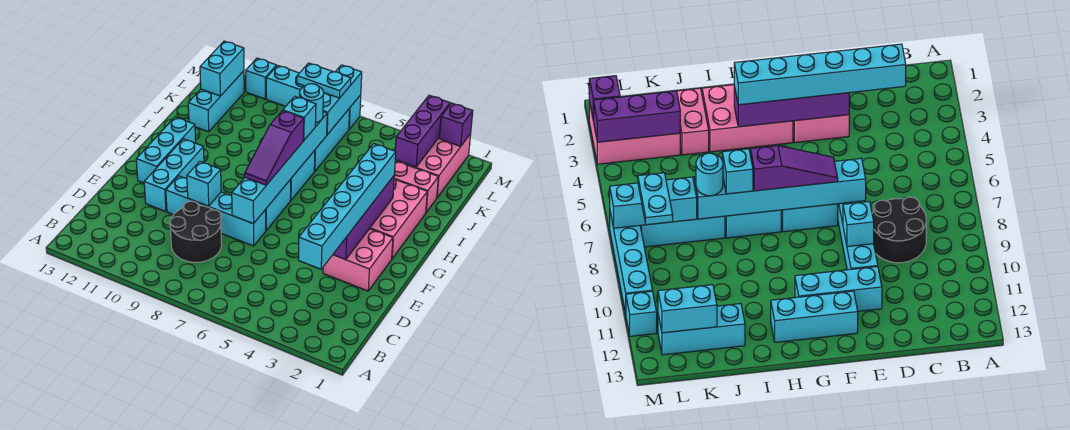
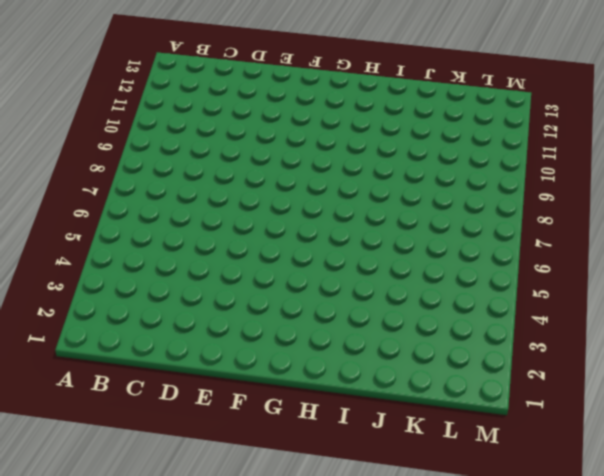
none -> black 2x2 round brick [170,201,222,262]
none -> pink 2x2 brick [323,229,393,291]
none -> cyan 1x4 brick [166,176,266,246]

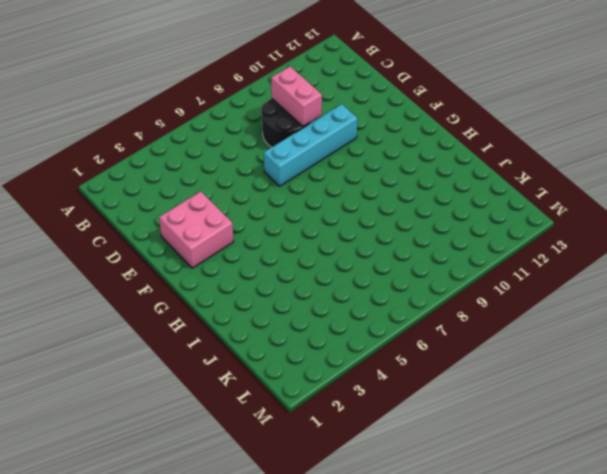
pink 1x2 brick [271,66,322,126] -> pink 1x2 brick turned to [394,161,438,212]
none -> cyan 1x3 brick [144,139,204,212]
none -> cyan 1x2 brick [265,179,291,230]
none -> cyan 1x3 brick [136,117,196,183]

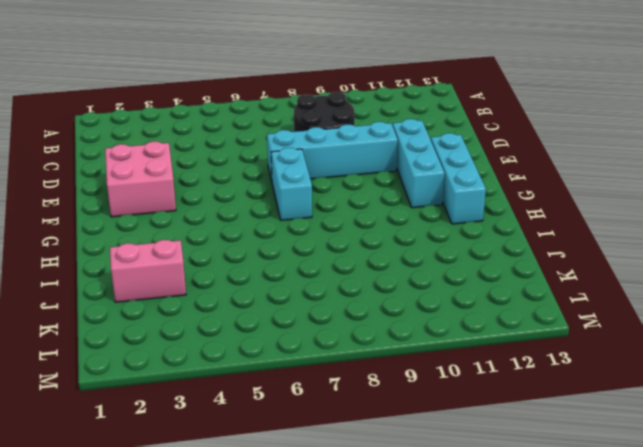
none -> pink 2x3 brick [370,179,427,259]
none -> cyan 1x2 brick [291,150,315,200]
none -> cyan 1x3 brick [314,108,350,171]

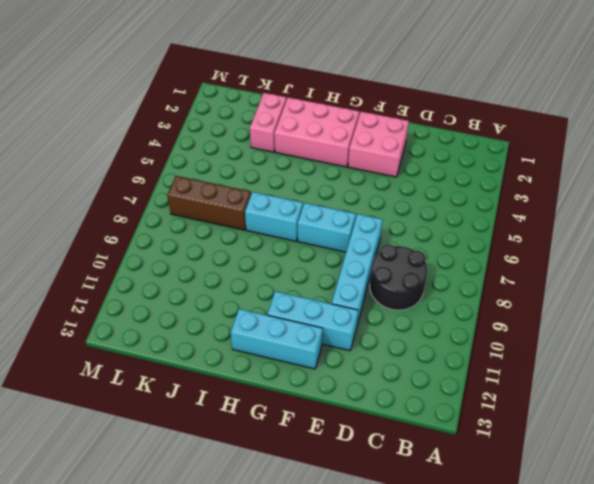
brown 1x3 brick [167,176,251,230] -> cyan 1x3 brick [314,108,350,171]
none -> cyan 1x3 brick [188,71,244,132]
none -> pink 2x3 brick [395,134,471,197]
none -> cyan 1x4 brick [266,65,361,129]

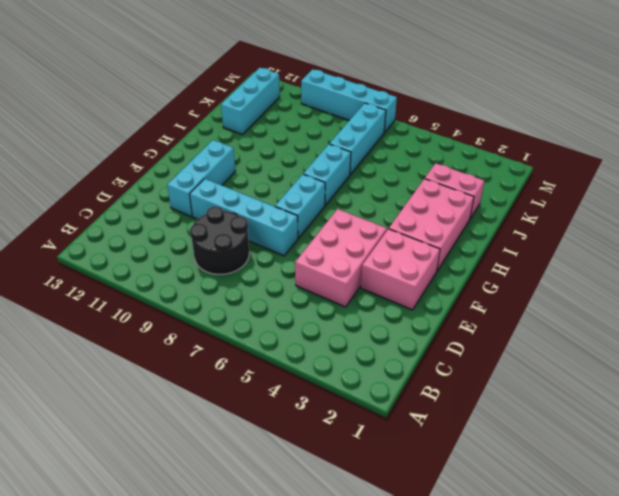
pink 2x3 brick [295,209,387,307] -> pink 2x3 brick moved to [395,134,471,197]
none -> cyan 1x3 brick [136,117,196,183]
none -> cyan 1x1 brick [246,58,276,99]
none -> purple 1x4 brick [333,176,394,260]

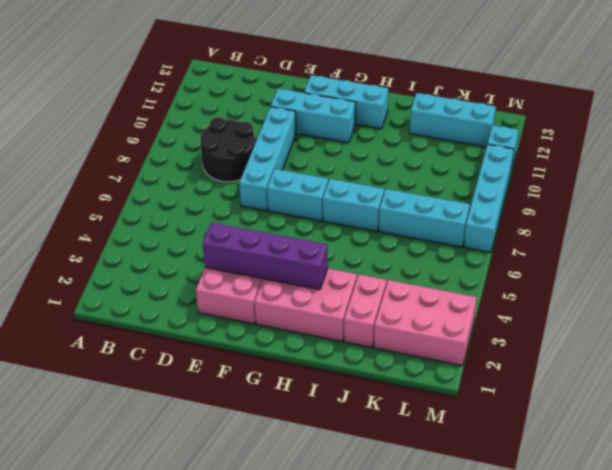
none -> cyan 1x6 brick [232,112,327,224]
none -> cyan 1x1 brick [187,161,221,206]
none -> purple 1x3 brick [395,95,450,167]

